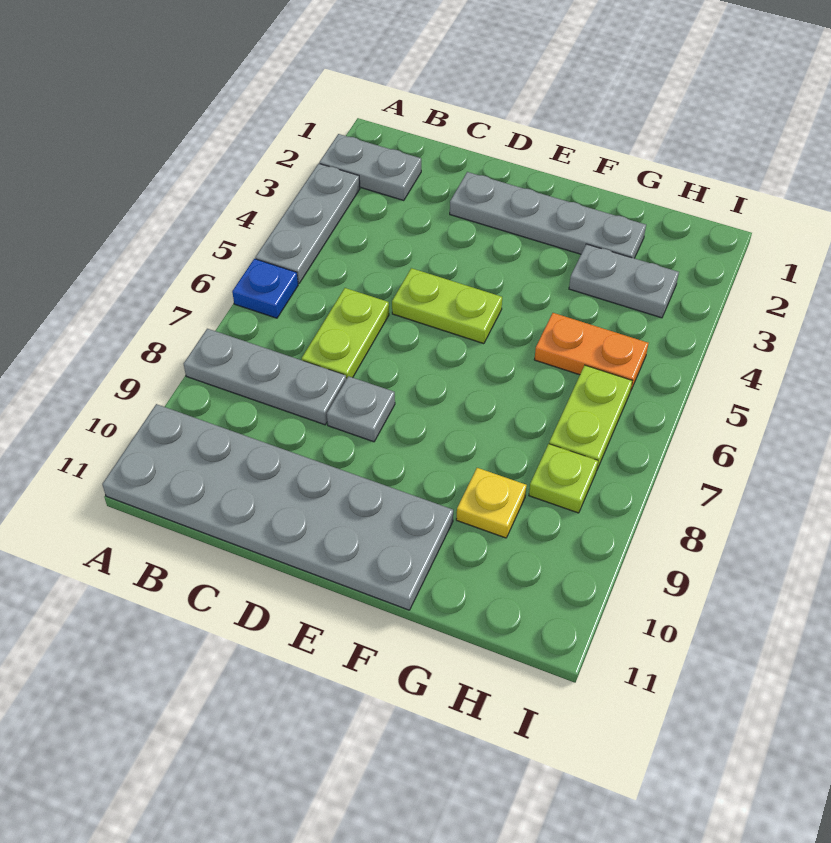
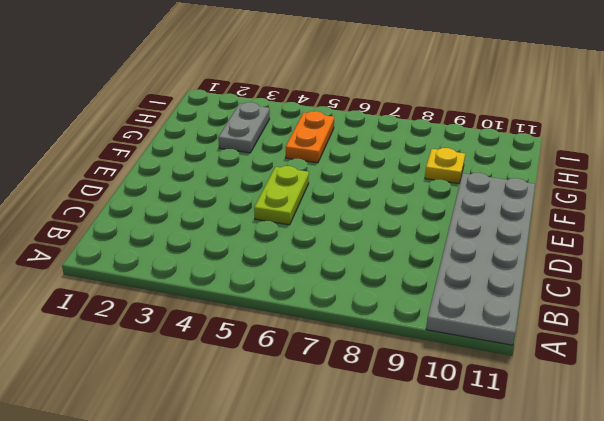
none -> grey 1x2 plate [319,134,421,201]
none -> grey 1x3 plate [255,163,360,284]
none -> blue 1x1 plate [232,259,298,318]

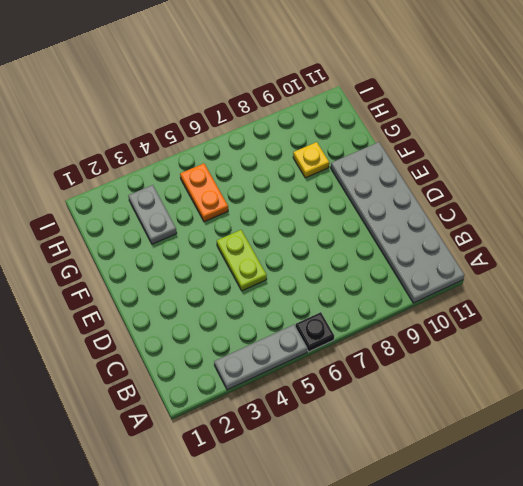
black 1x1 plate [296,312,334,352] -> blue 1x1 plate [232,259,298,318]
none -> grey 1x2 plate [319,134,421,201]
none -> grey 1x3 plate [184,329,346,425]
none -> lime 1x2 plate [302,288,389,379]

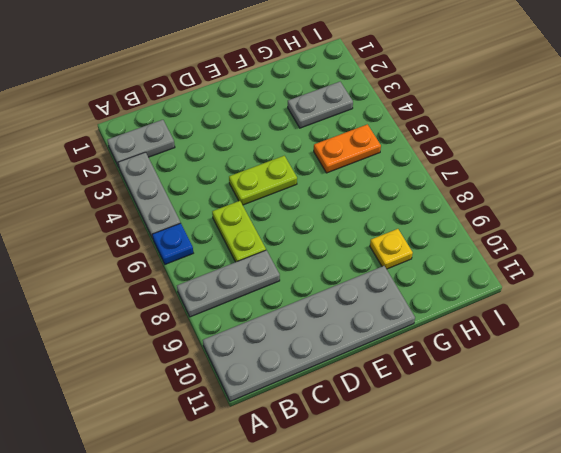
none -> grey 1x4 plate [450,172,646,258]
none -> grey 1x1 plate [327,376,395,442]
none -> lime 1x2 plate [549,365,632,471]

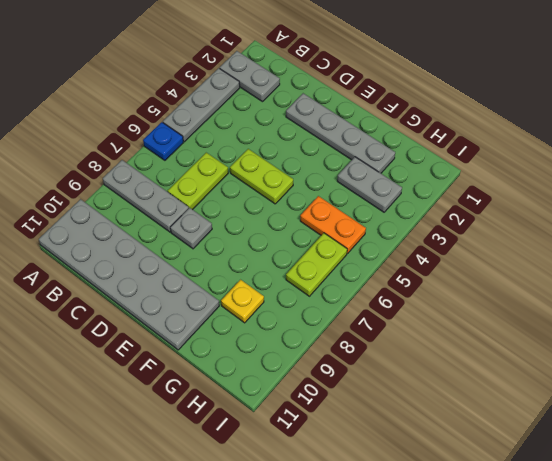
none -> lime 1x1 plate [529,444,598,513]

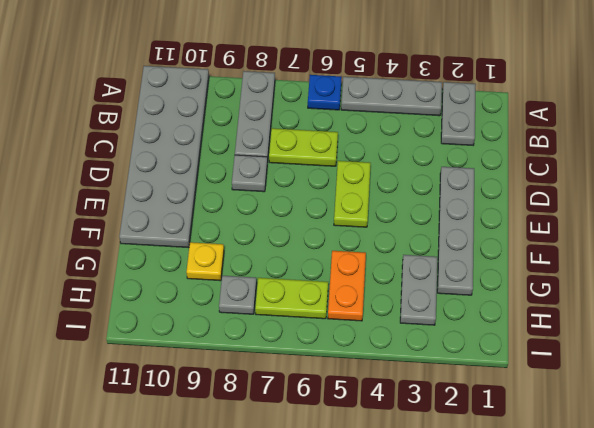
grey 1x1 plate [219,276,257,314] -> lime 1x1 plate [529,444,598,513]

